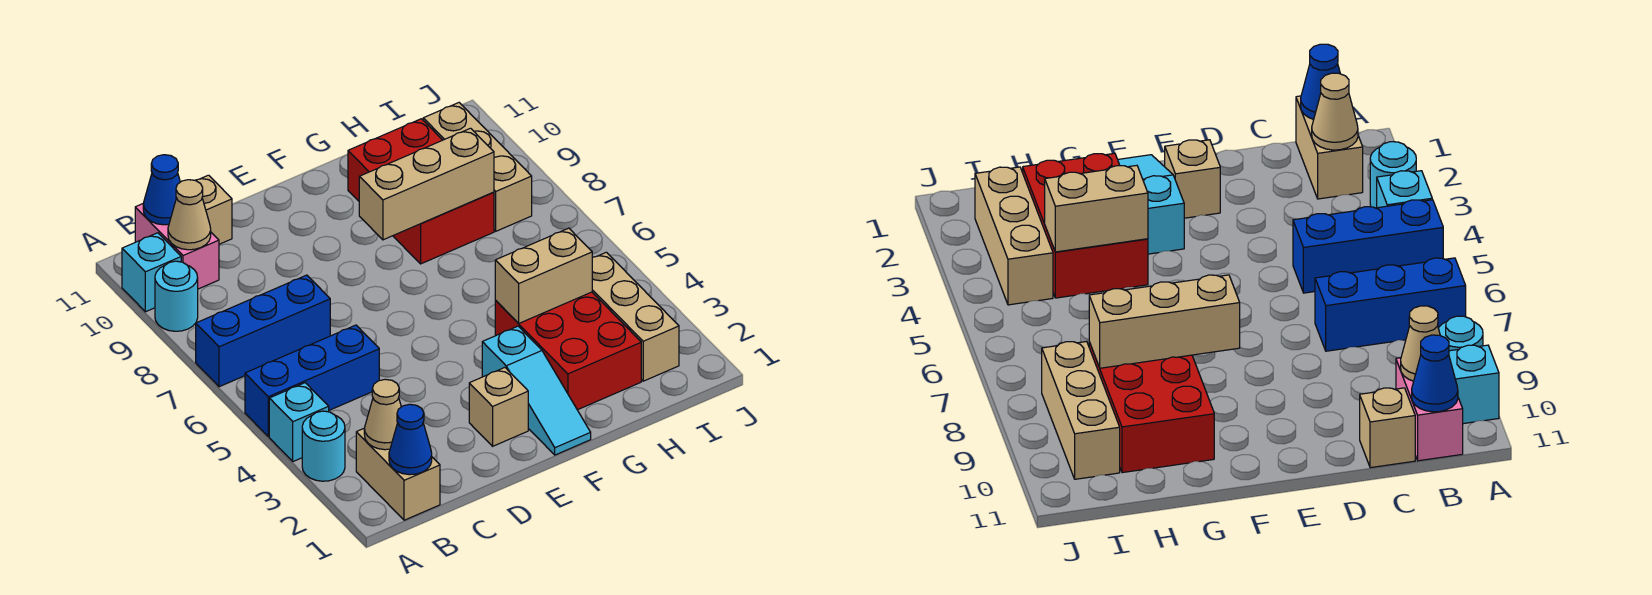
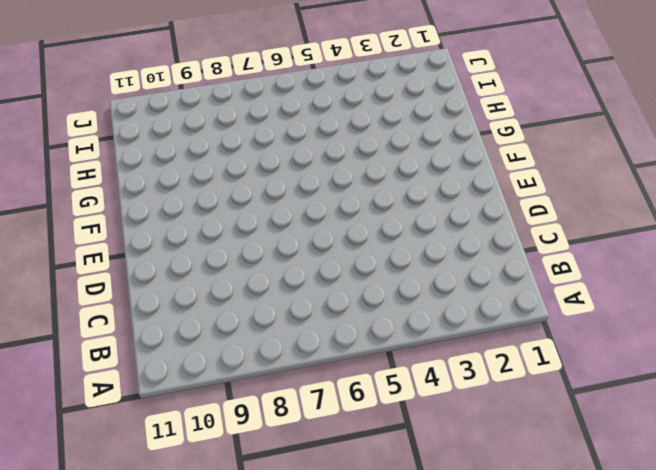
none -> cyan 1x1 round brick [302,411,345,481]
none -> cyan 1x1 brick [269,383,329,461]
none -> blue 1x3 brick [245,325,379,437]

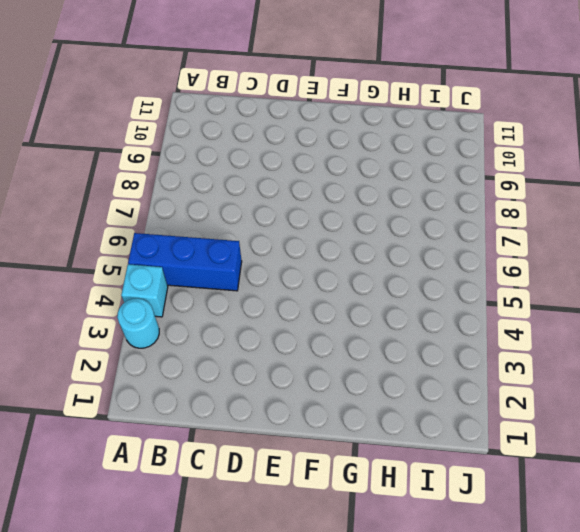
none -> blue 1x3 brick [196,275,330,387]
none -> cyan 1x1 round brick [155,261,198,331]
none -> cyan 1x1 brick [122,233,181,312]

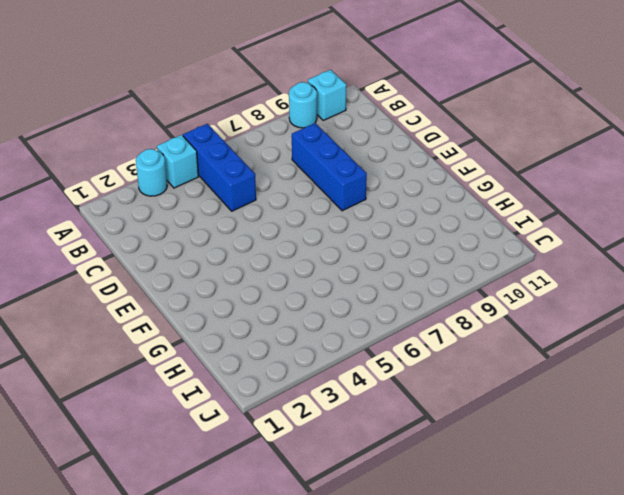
blue 1x3 brick [292,123,367,211] -> blue 1x3 brick moved to [196,275,330,387]
none -> tan 1x2 brick [356,429,440,520]
none -> pink 1x2 brick [135,204,219,289]
none -> tan 1x1 brick [195,175,232,244]

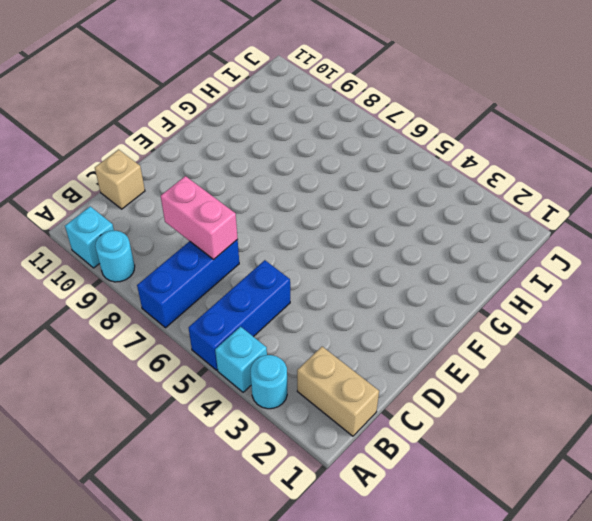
pink 1x2 brick [161,176,238,260] -> pink 1x2 brick moved to [135,204,219,289]
none -> tan 1x1 brick [469,368,528,446]
none -> cyan 1x3 slope [482,326,591,455]
none -> red 2x3 brick [495,292,641,410]

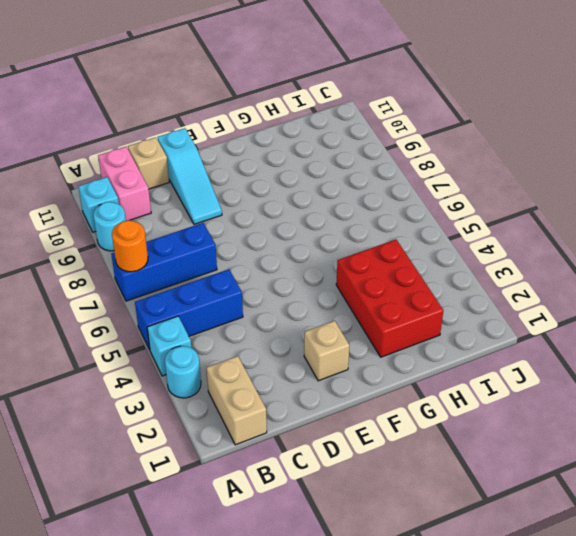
orange 1x1 round brick [112,220,148,272] -> none
cyan 1x3 slope [158,128,222,224] -> cyan 1x3 slope moved to [482,326,591,455]
none -> red 2x3 brick [348,119,494,264]
none -> tan 1x3 brick [592,252,679,381]
none -> tan 1x3 brick [423,103,532,231]

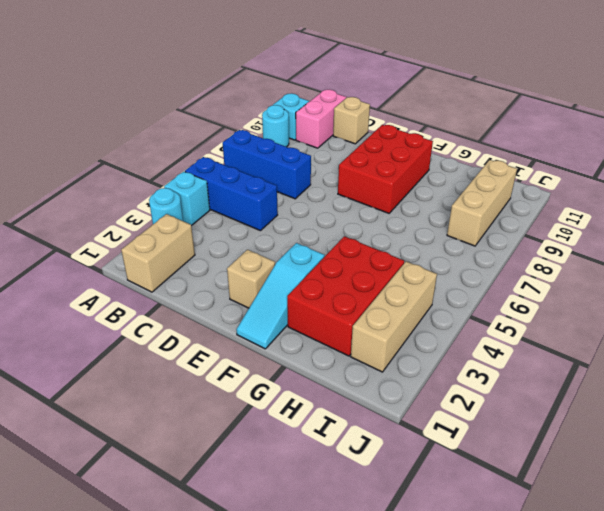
red 2x3 brick [338,125,433,213] -> red 2x3 brick moved to [348,119,494,264]
none -> blue 1x1 cone [389,404,432,475]
none -> tan 1x1 cone [364,379,401,450]
none -> tan 1x1 cone [168,180,211,250]

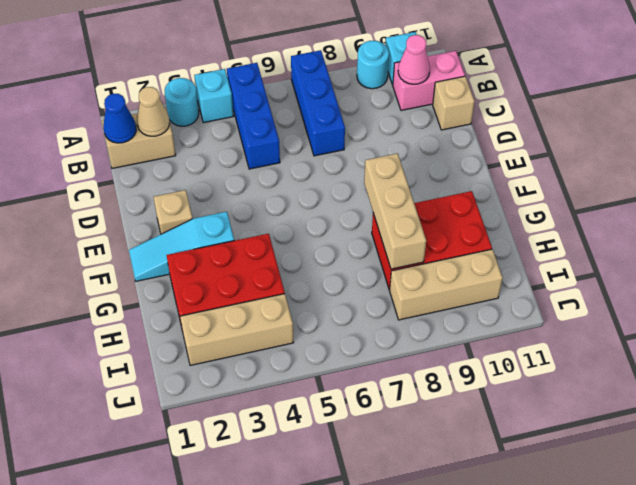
pink 1x1 cone [398,35,430,84] -> tan 1x1 cone [168,180,211,250]
none -> blue 1x1 cone [143,155,180,225]
none -> tan 1x2 brick [495,228,592,323]

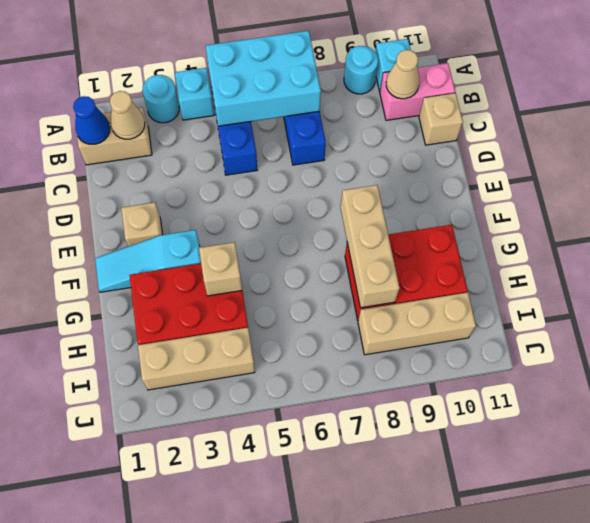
cyan 2x3 brick [206,31,321,126] -> none
tan 1x1 brick [199,242,242,296] -> tan 1x2 brick [495,228,592,323]
none -> blue 1x1 cone [143,155,180,225]

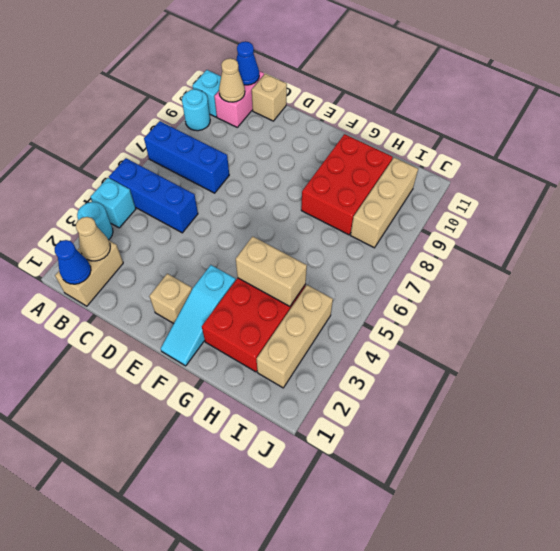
none -> tan 1x3 brick [359,128,494,240]

